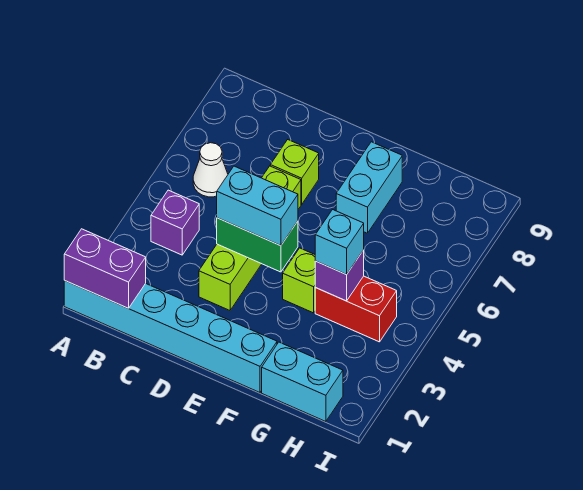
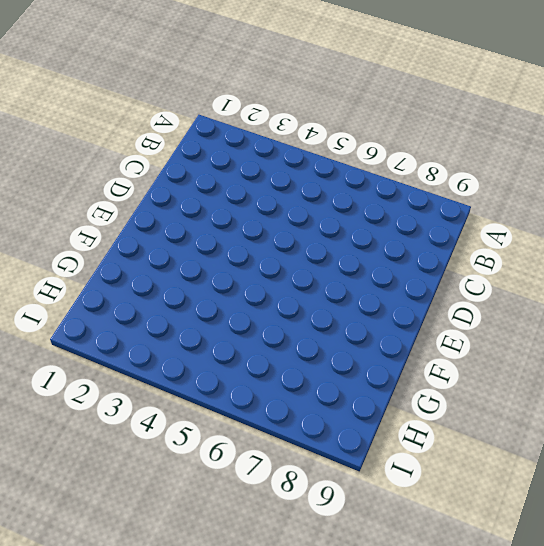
none -> cyan 1x6 brick [64,281,277,393]
none -> purple 1x1 brick [151,190,199,255]
none -> white 1x1 cone [193,143,228,197]

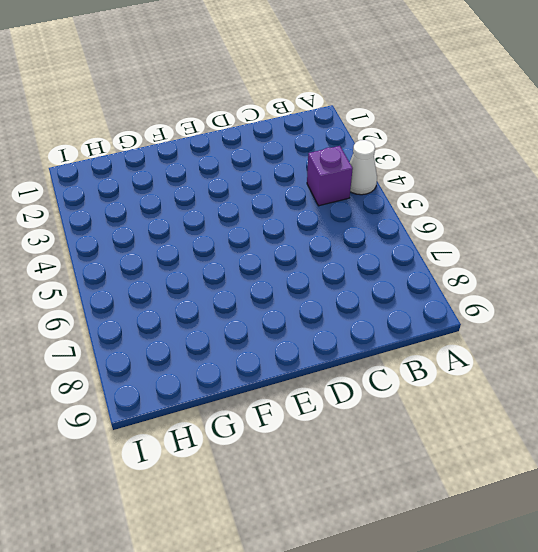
white 1x1 cone [350,140,377,195] -> white 1x1 cone moved to [193,143,228,197]
none -> cyan 1x6 brick [64,281,277,393]
none -> lime 1x4 brick [199,166,301,310]
none -> lime 1x1 brick [270,140,319,204]

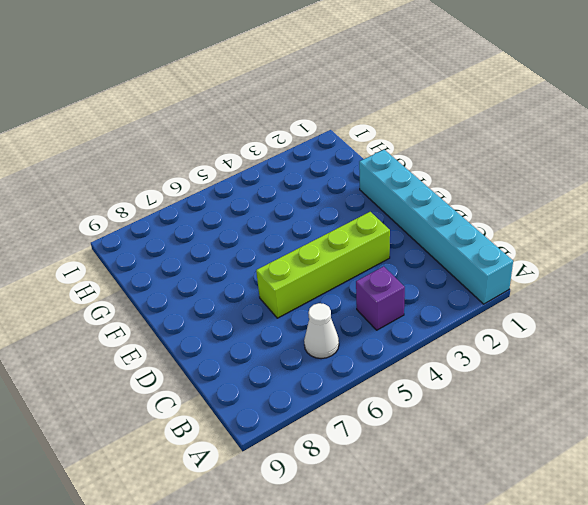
none -> lime 1x1 brick [270,140,319,204]
none -> lime 1x1 brick [283,248,315,313]
none -> cyan 1x2 brick [336,142,402,233]

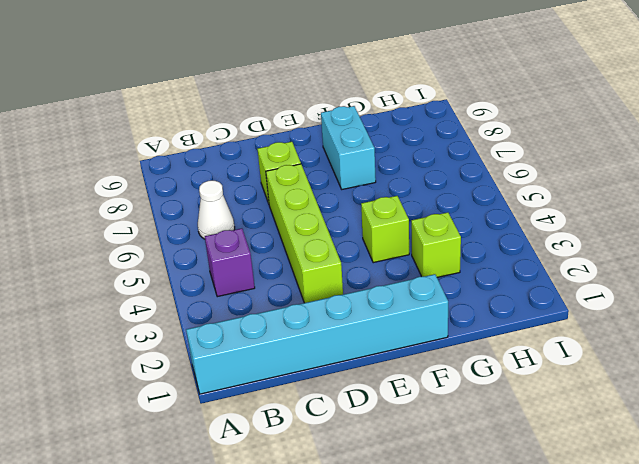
lime 1x1 brick [411,212,461,277] -> none
none -> cyan 1x2 brick [262,342,343,422]
none -> red 1x2 brick [315,276,397,342]
none -> purple 1x2 brick [64,229,146,308]

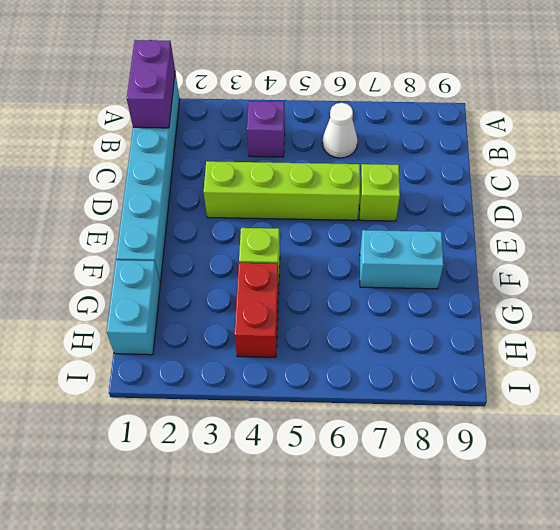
none -> green 1x2 brick [217,218,298,272]
none -> purple 1x1 brick [315,250,364,301]
none -> cyan 1x2 brick [217,166,298,246]

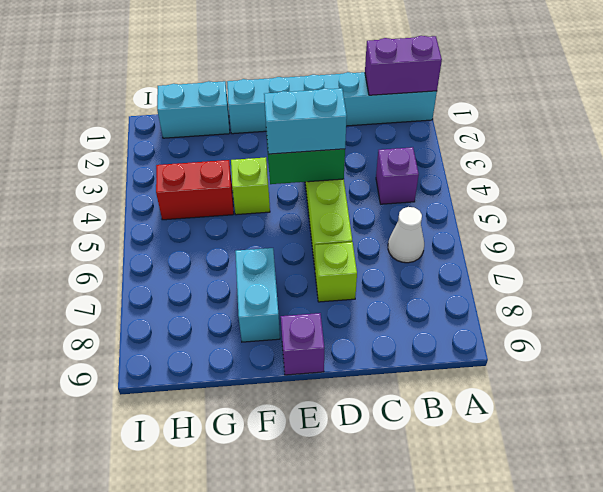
purple 1x1 brick [281,313,324,375] -> purple 1x1 brick moved to [315,250,364,301]
none -> cyan 1x1 brick [315,210,364,275]

